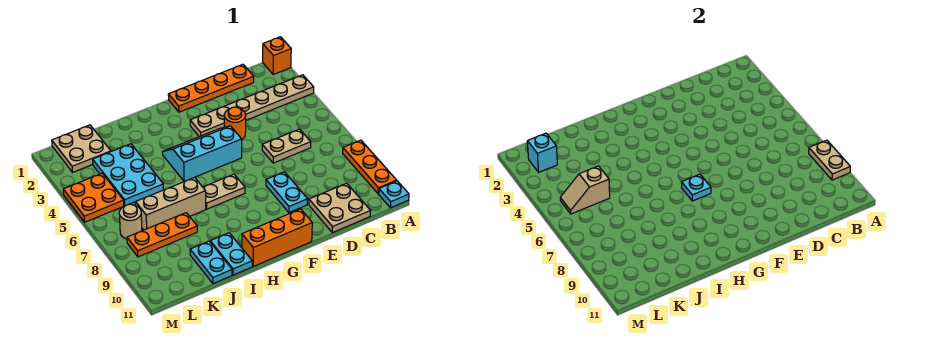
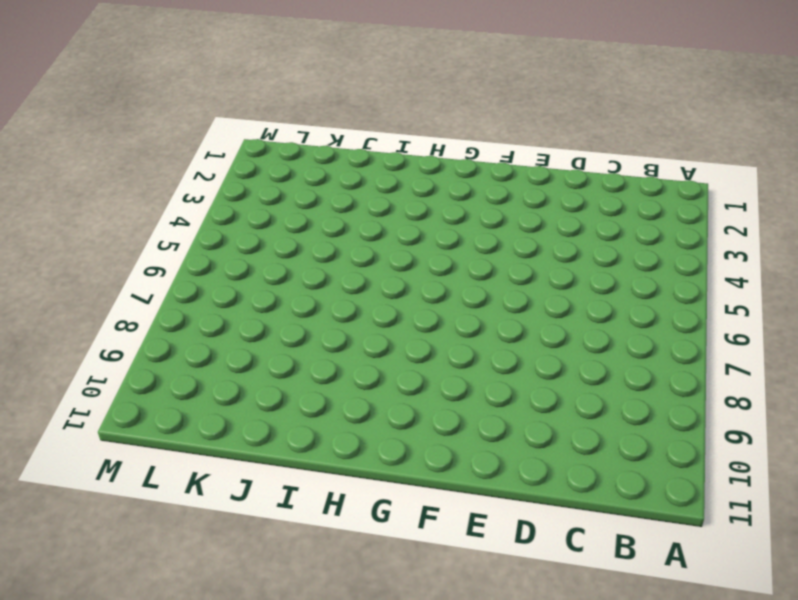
none -> orange 1x1 brick [263,37,291,74]
none -> tan 1x6 plate [190,75,314,137]
none -> orange 1x3 plate [343,140,397,194]

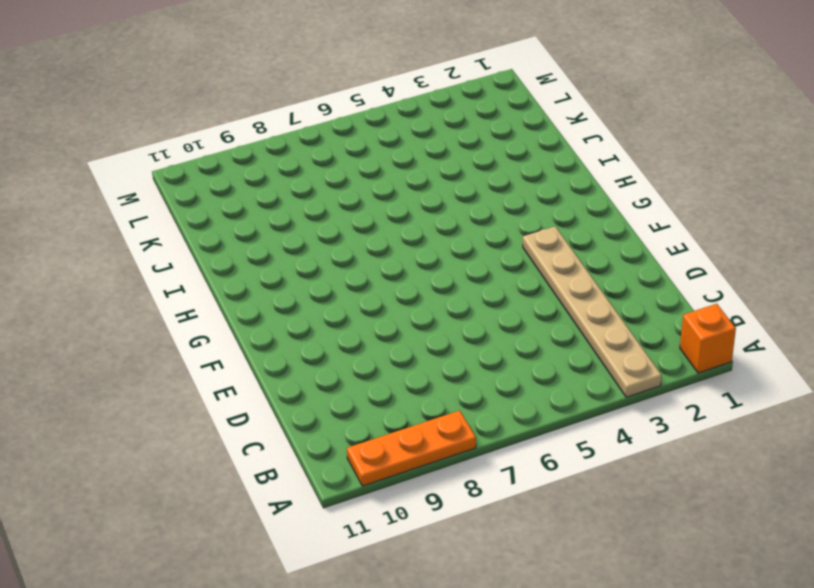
none -> cyan 1x1 plate [379,181,409,208]
none -> orange 1x4 plate [168,64,254,112]
none -> tan 1x2 plate [262,129,311,163]

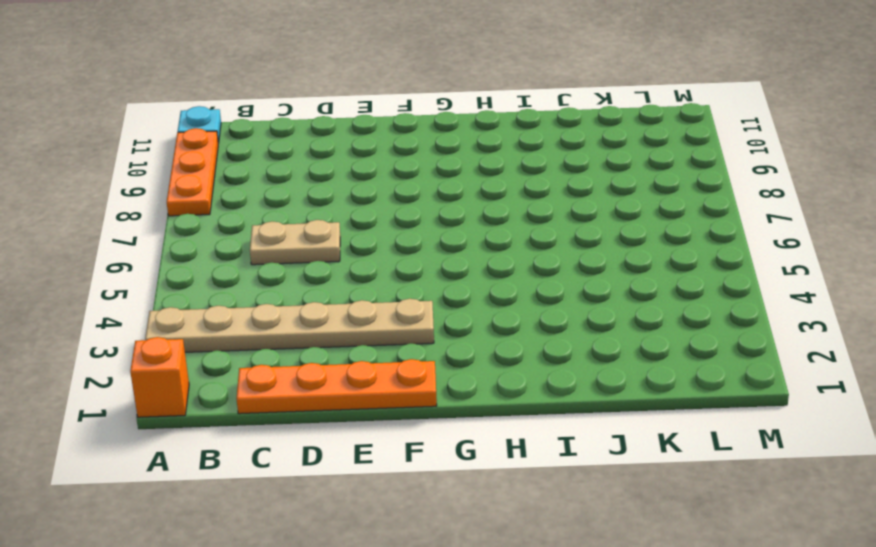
none -> tan 2x2 plate [309,183,370,233]
none -> orange 1x1 round brick [224,107,246,139]
none -> cyan 1x2 plate [266,172,308,213]

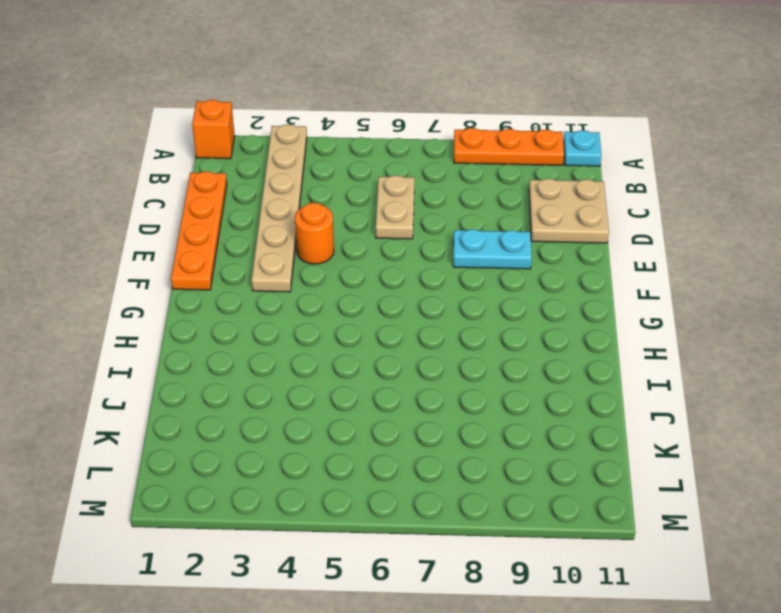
none -> cyan 2x3 slope [163,126,242,181]
none -> orange 1x3 brick [242,209,312,266]
none -> tan 1x2 plate [203,174,245,209]

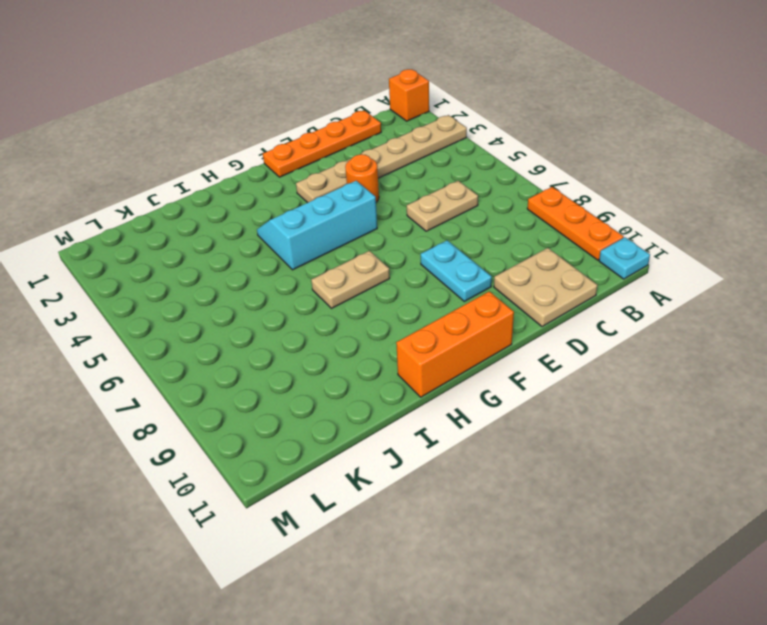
none -> tan 1x3 brick [136,177,206,230]
none -> cyan 1x2 plate [210,233,252,275]
none -> cyan 2x3 plate [93,144,164,206]

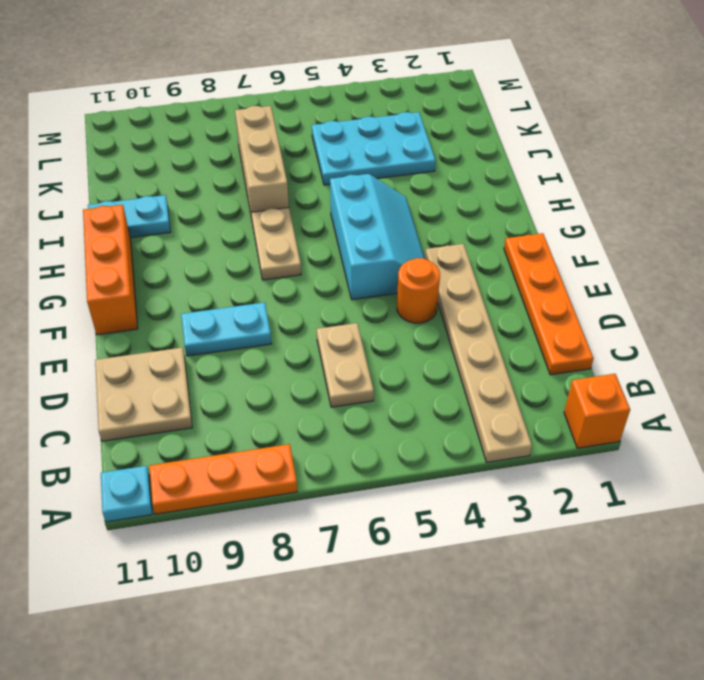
none -> orange 1x3 plate [127,213,197,257]
none -> cyan 1x2 plate [190,241,232,284]
none -> tan 2x2 plate [52,125,111,172]

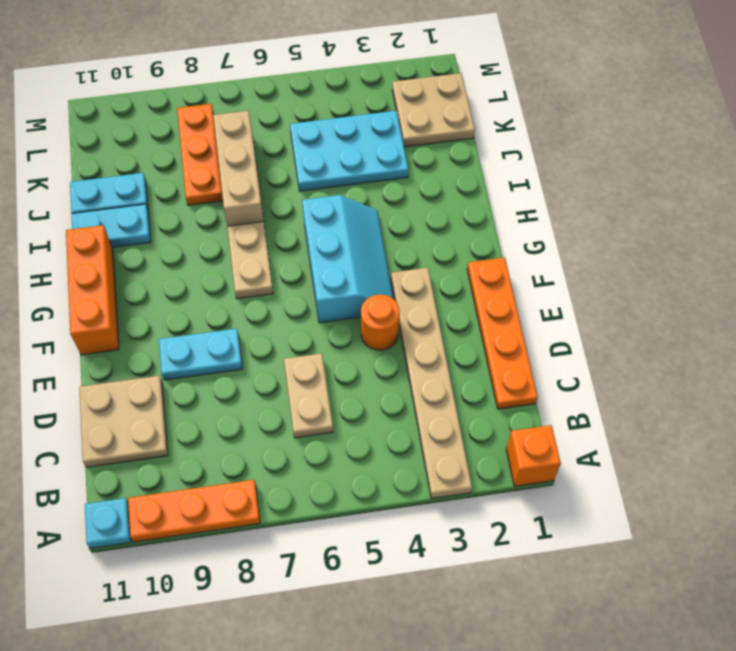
none -> orange 2x2 plate [63,173,124,222]
none -> tan 1x1 round brick [119,204,142,239]
none -> tan 1x2 plate [809,140,850,180]

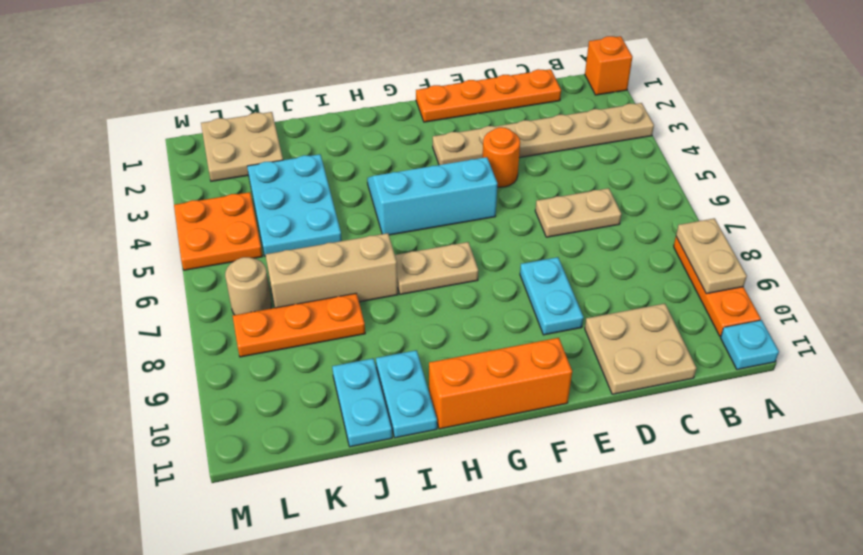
none -> cyan 1x1 plate [681,174,711,201]
none -> tan 1x2 slope [560,166,610,214]
none -> cyan 1x1 brick [527,133,557,172]

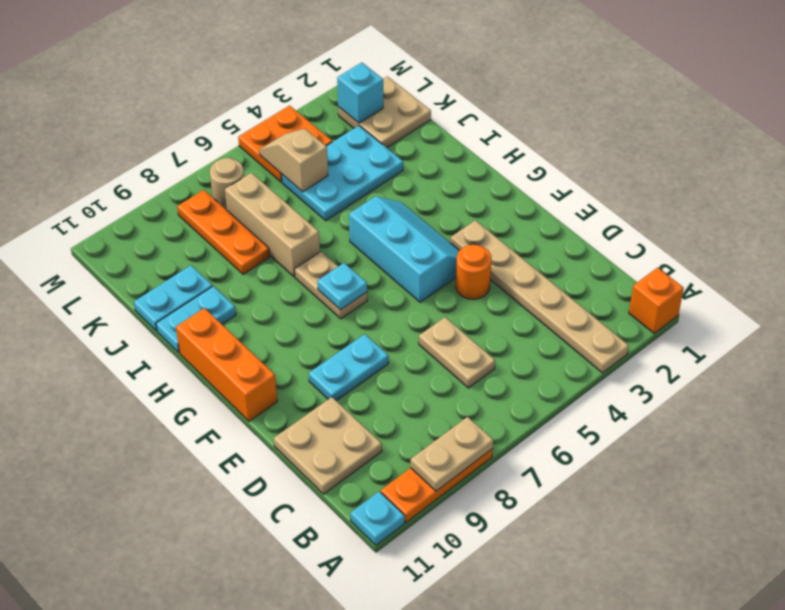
none -> orange 1x4 plate [168,64,254,112]

